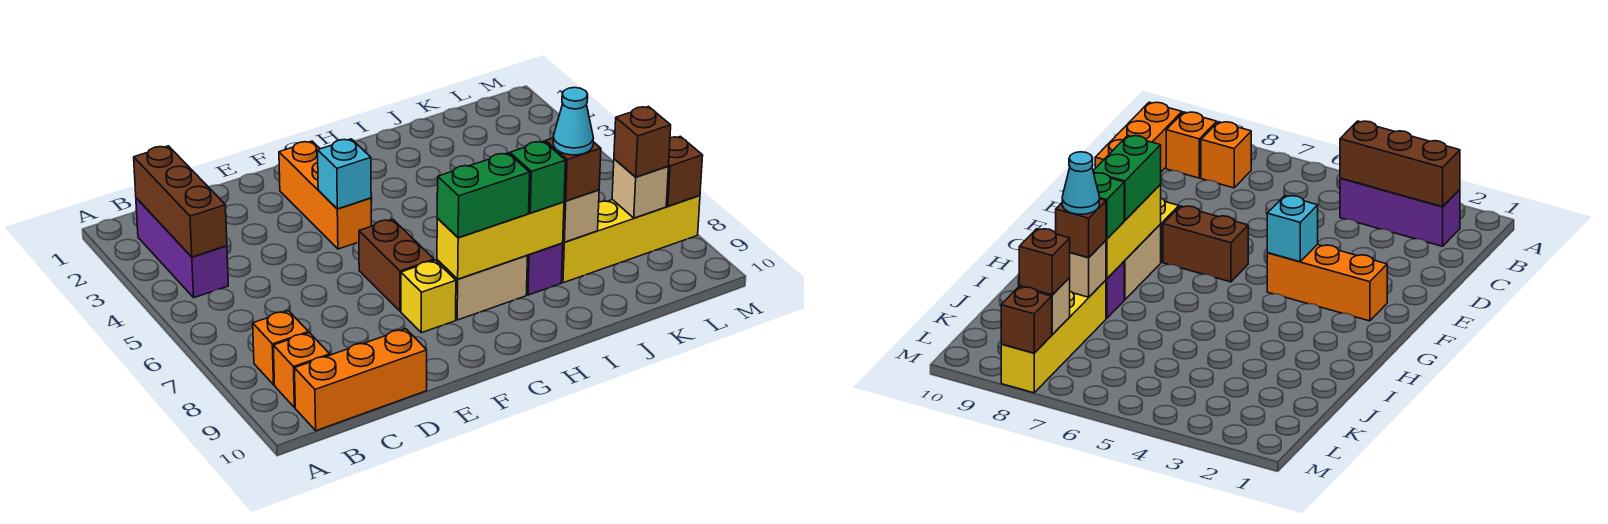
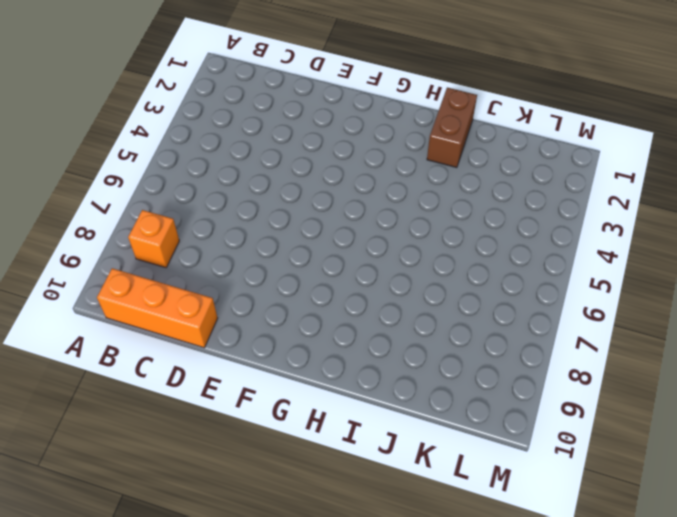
brown 1x2 brick [427,88,477,168] -> brown 1x2 brick moved to [359,219,434,311]
none -> purple 1x3 brick [136,198,228,298]
none -> orange 1x1 brick [273,333,330,408]
none -> orange 1x3 brick [279,141,371,249]

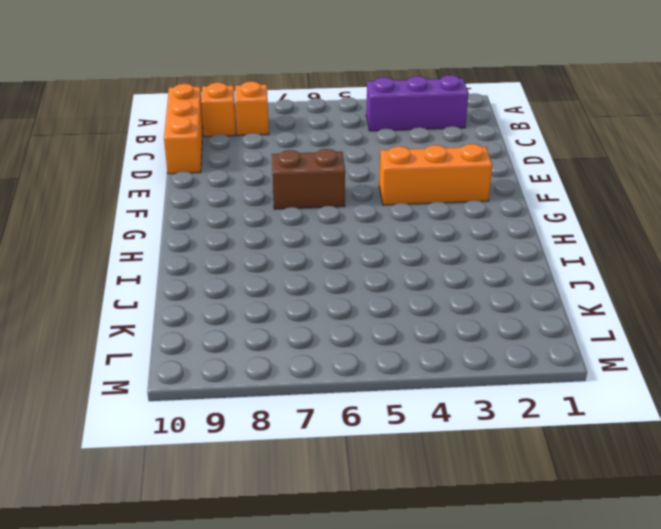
none -> yellow 1x1 brick [401,260,456,333]
none -> tan 1x2 brick [437,255,527,320]
none -> purple 1x1 brick [527,243,563,295]

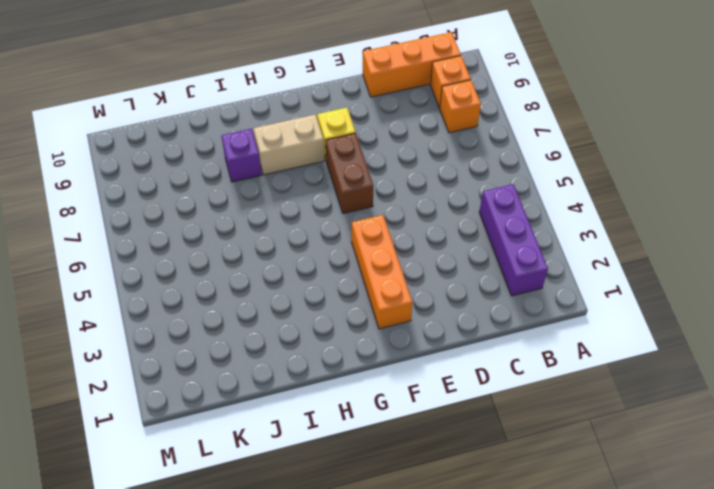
none -> yellow 1x4 brick [561,195,700,283]
none -> brown 1x3 brick [134,146,227,257]
none -> cyan 1x1 brick [318,139,371,209]

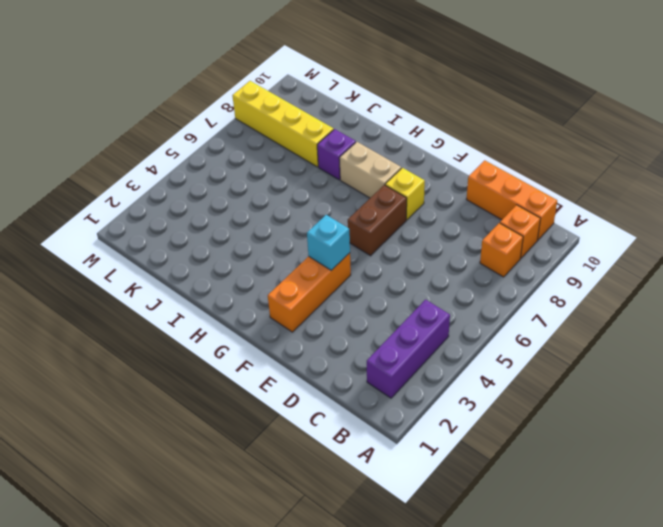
none -> brown 1x3 brick [134,146,227,257]
none -> yellow 1x3 brick [437,202,564,279]
none -> tan 1x1 brick [563,190,599,242]

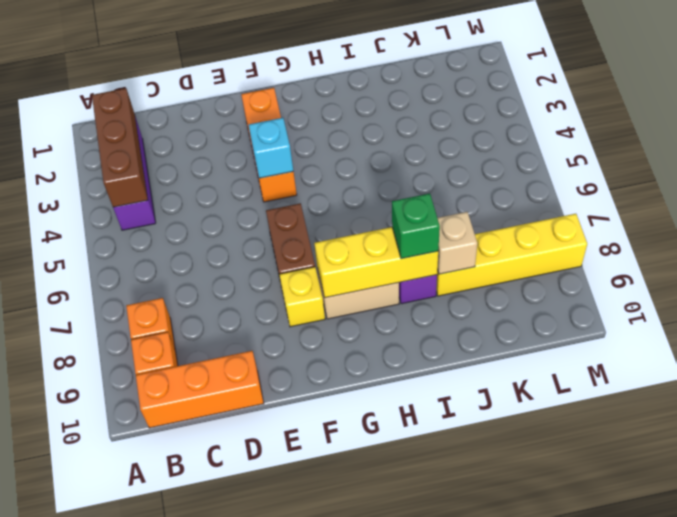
none -> tan 1x1 brick [612,159,668,218]
none -> brown 1x1 brick [666,136,703,206]
none -> green 1x2 brick [437,153,530,238]

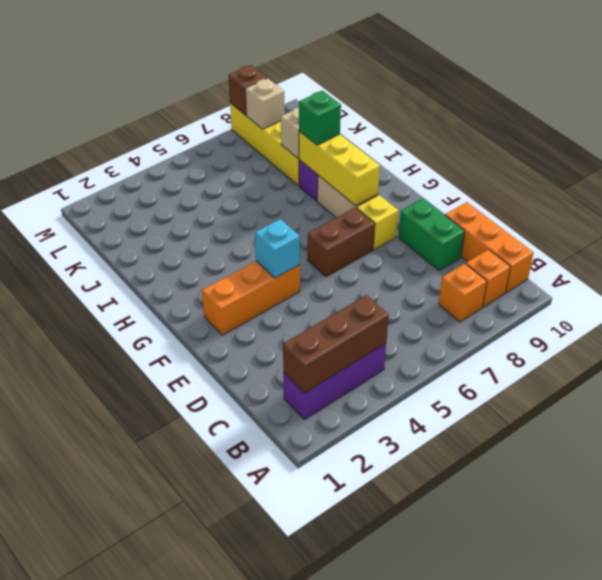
green 1x2 brick [398,198,465,271] -> green 1x2 brick moved to [437,153,530,238]
none -> brown 1x1 brick [546,138,601,201]
none -> brown 1x1 brick [614,107,671,177]
none -> cyan 1x1 cone [553,87,593,155]

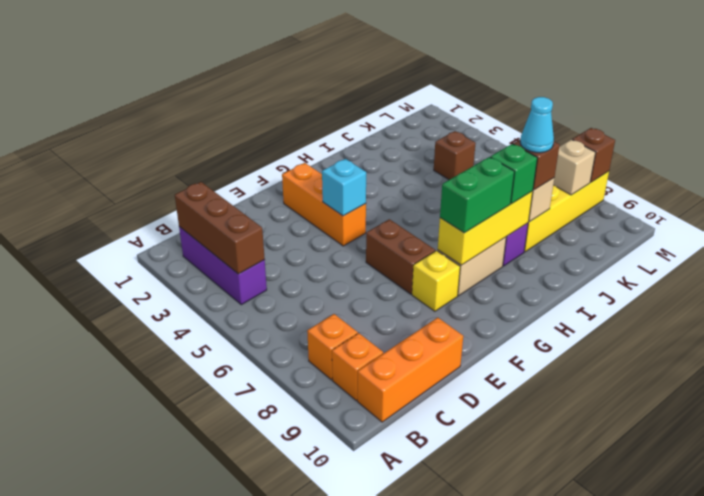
brown 1x1 brick [434,131,476,180] -> brown 1x1 brick moved to [614,107,671,177]

